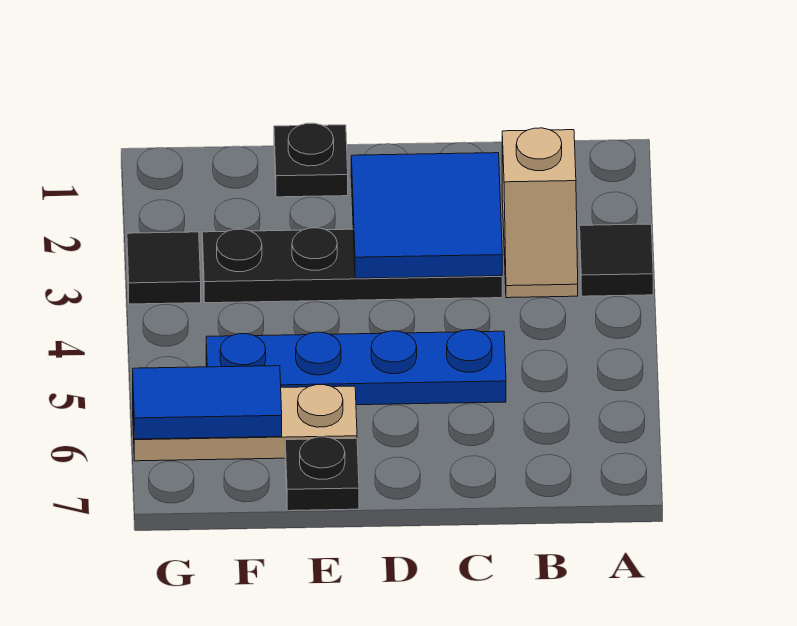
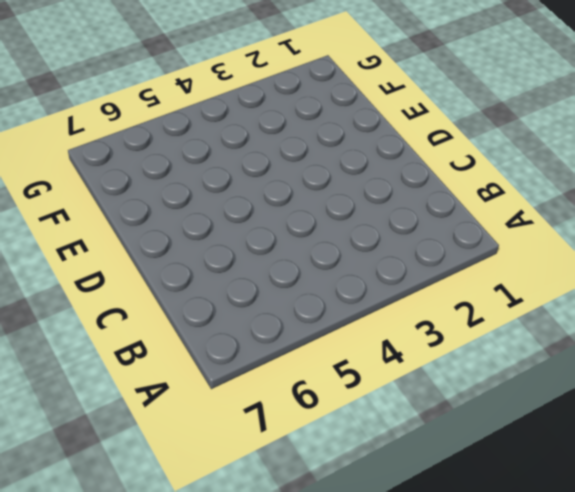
none -> black 1x1 tile [580,224,653,296]
none -> tan 1x2 slope [502,128,578,298]

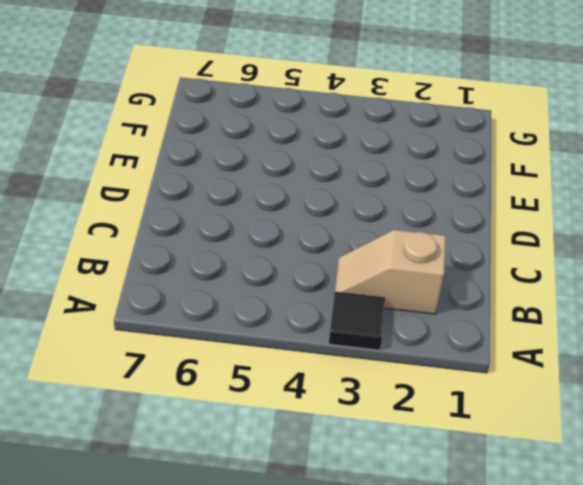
none -> black 1x4 plate [202,228,502,303]
none -> blue 1x4 plate [206,330,506,405]

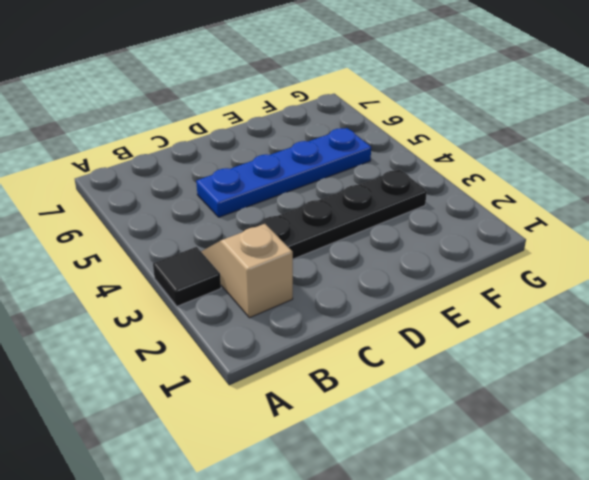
none -> black 1x1 plate [274,123,348,197]
none -> tan 1x3 plate [133,385,357,461]

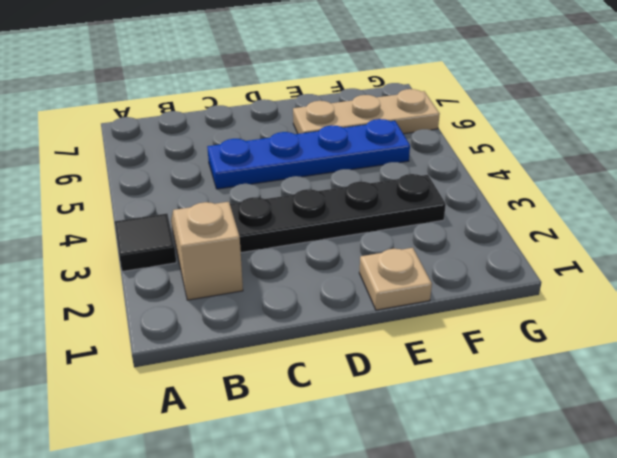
tan 1x1 plate [359,248,432,310] -> black 1x1 plate [274,123,348,197]
none -> black 1x1 plate [285,437,359,511]
none -> black 1x1 tile [127,232,201,304]

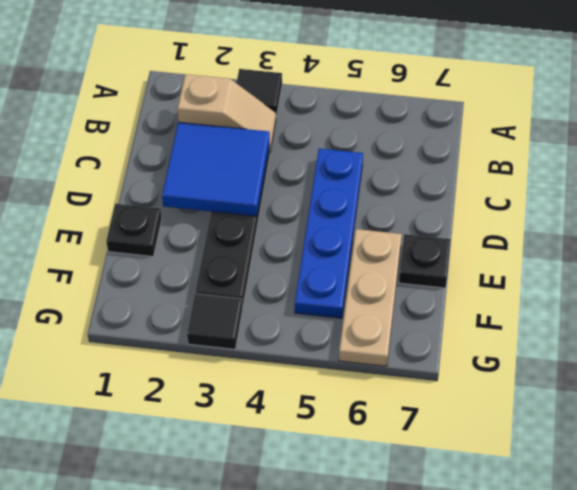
none -> blue 1x2 tile [133,366,282,439]

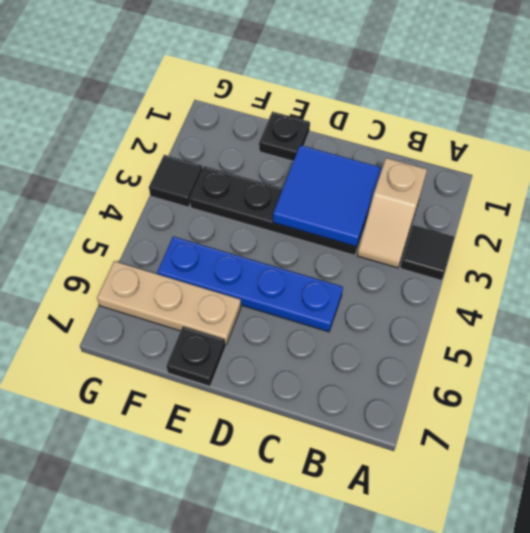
none -> blue 1x2 tile [133,366,282,439]

